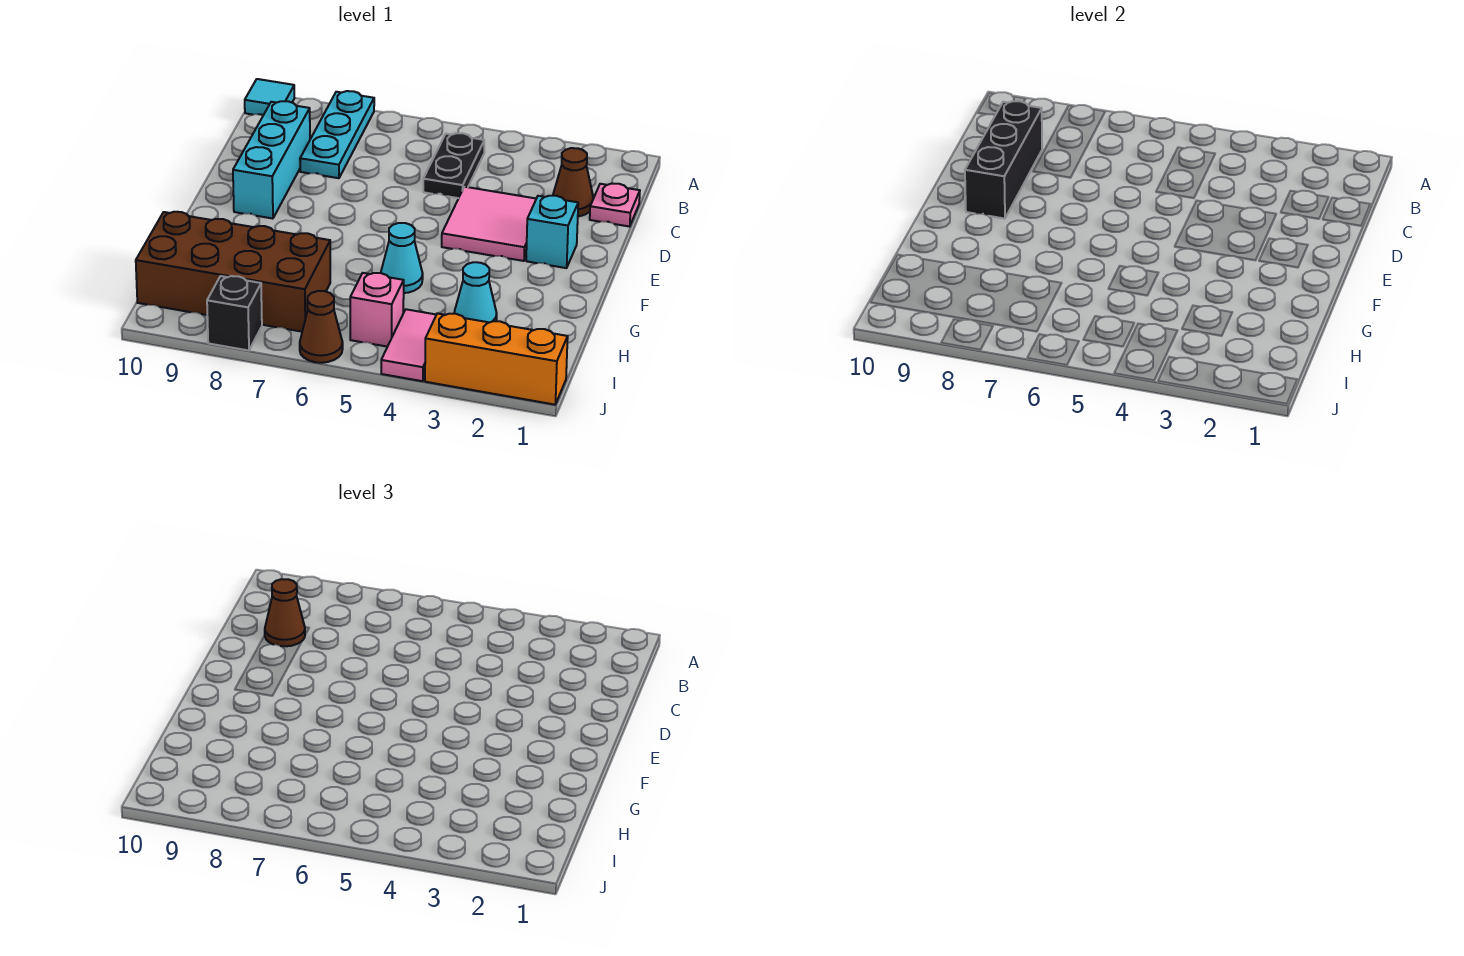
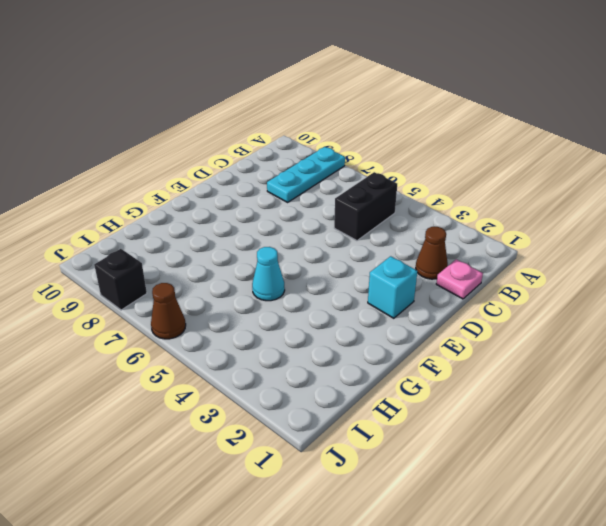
black 1x2 brick [334,172,397,241] -> black 1x2 plate [423,133,484,198]
none -> cyan 1x1 tile [245,79,294,115]
none -> cyan 1x3 brick [233,101,310,219]
none -> pink 2x2 tile [442,187,536,261]

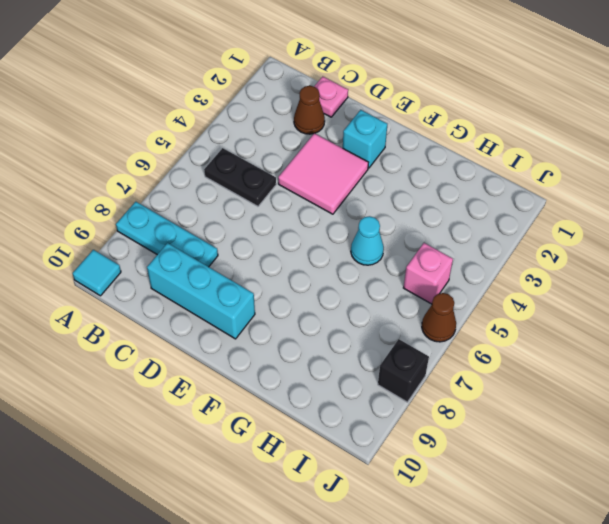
none -> cyan 1x1 cone [454,262,497,322]
none -> brown 2x4 brick [136,212,330,332]
none -> pink 1x2 tile [381,309,436,381]

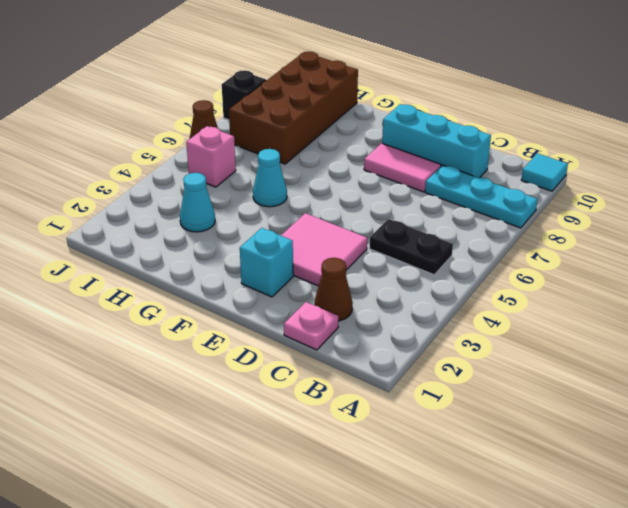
pink 1x2 tile [364,143,441,192] -> pink 1x2 tile moved to [381,309,436,381]
none -> orange 1x3 brick [425,313,568,405]
none -> black 1x3 brick [965,101,1042,219]
none -> brown 1x1 cone [265,579,305,646]

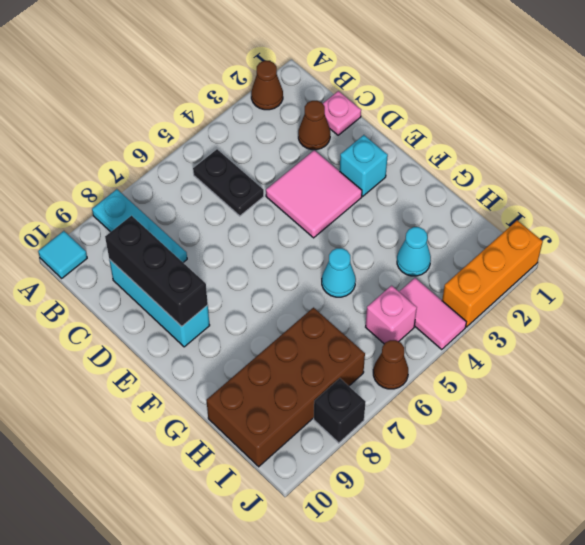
brown 1x1 cone [251,61,283,110] -> brown 1x1 cone moved to [265,579,305,646]

